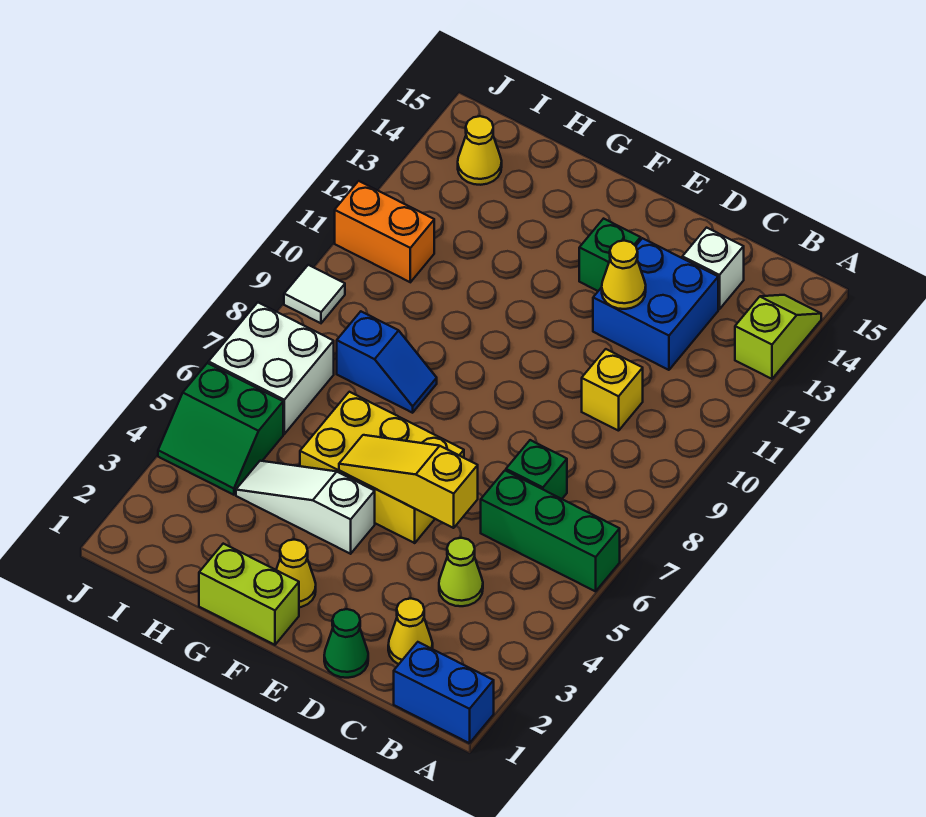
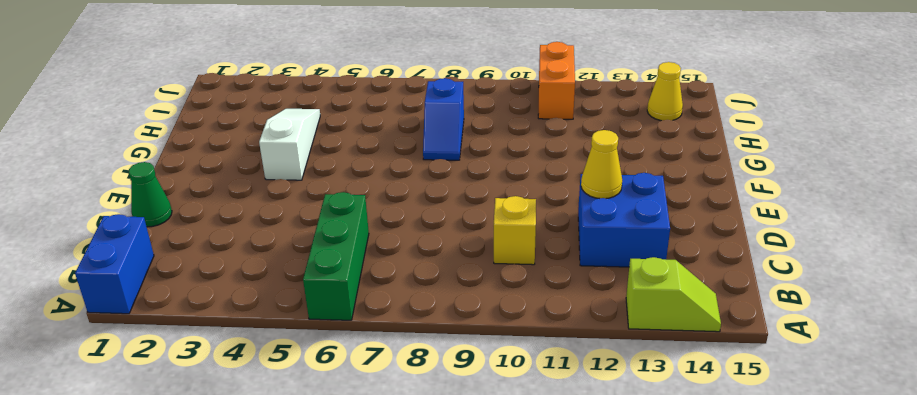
none -> yellow 1x1 cone [388,599,433,664]
none -> lime 1x1 cone [439,538,483,606]
none -> green 1x1 brick [506,440,567,499]

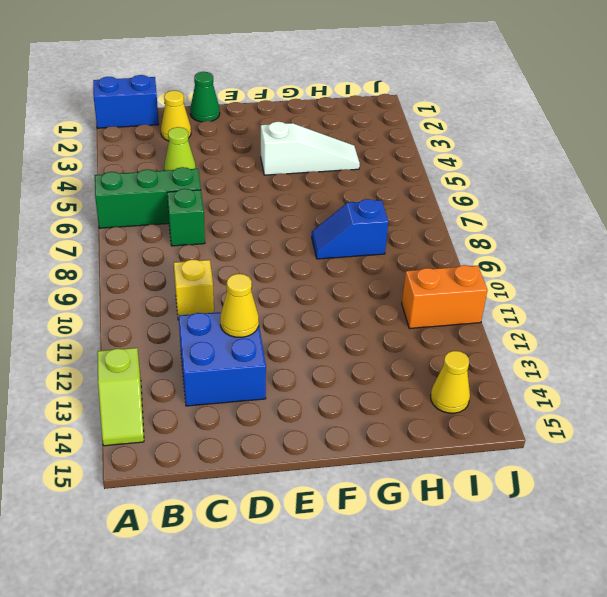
none -> white 1x1 brick [682,228,744,309]
none -> yellow 2x3 brick [300,392,464,543]
none -> green 1x1 brick [579,219,641,291]

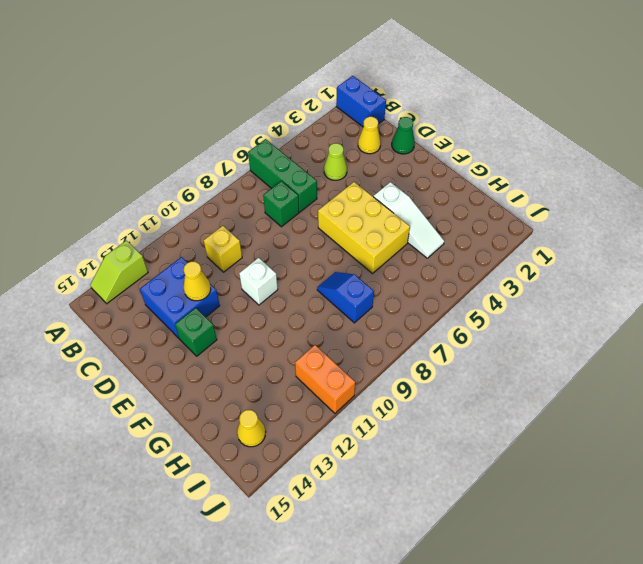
white 1x1 brick [239,258,278,305] -> white 1x1 brick moved to [682,228,744,309]
none -> lime 1x2 brick [199,544,299,645]
none -> yellow 1x1 cone [276,540,316,607]
none -> green 2x2 slope [158,363,283,495]

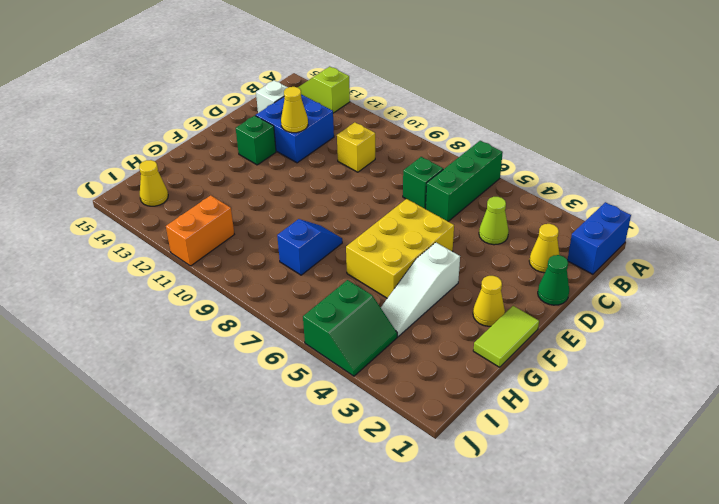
lime 1x2 tile [473,306,539,367] -> lime 1x2 brick [199,544,299,645]
none -> white 2x2 brick [208,303,334,434]
none -> white 1x1 tile [284,265,345,323]
none -> yellow 1x3 slope [339,435,478,528]

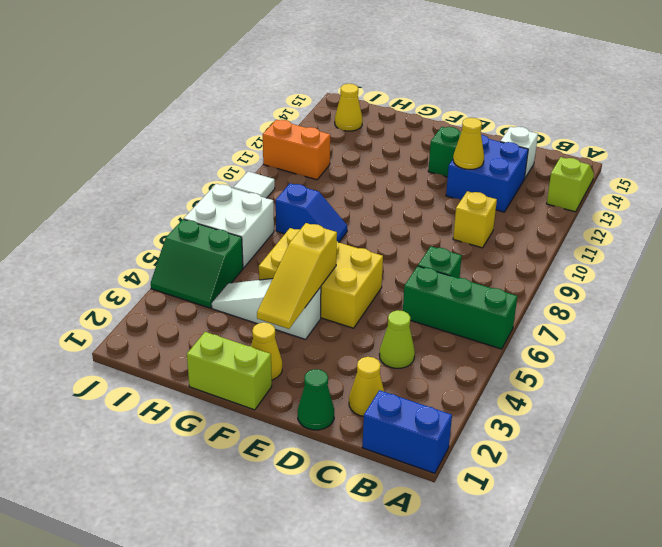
yellow 1x3 slope [257,223,337,329] -> yellow 1x3 slope turned to [339,435,478,528]

